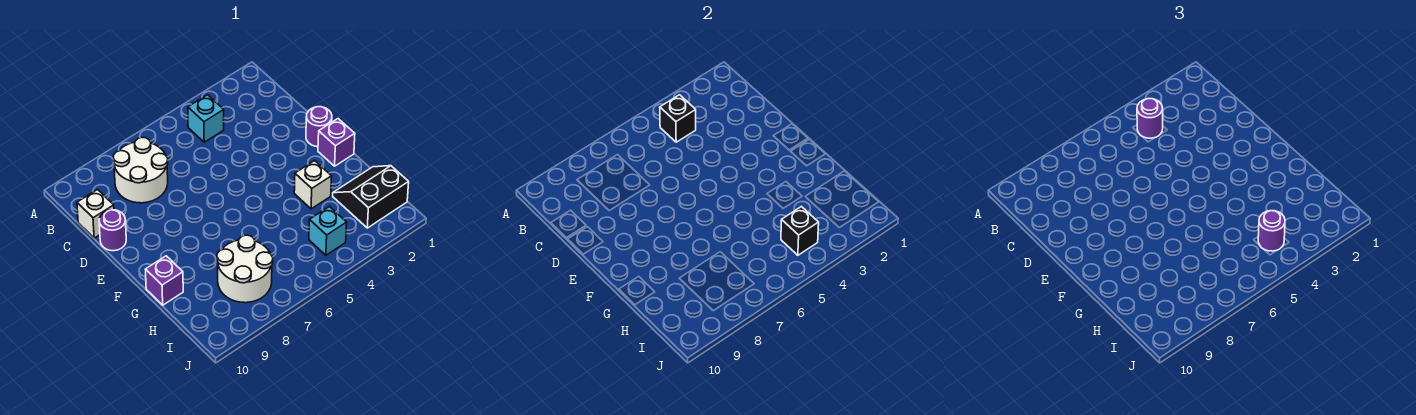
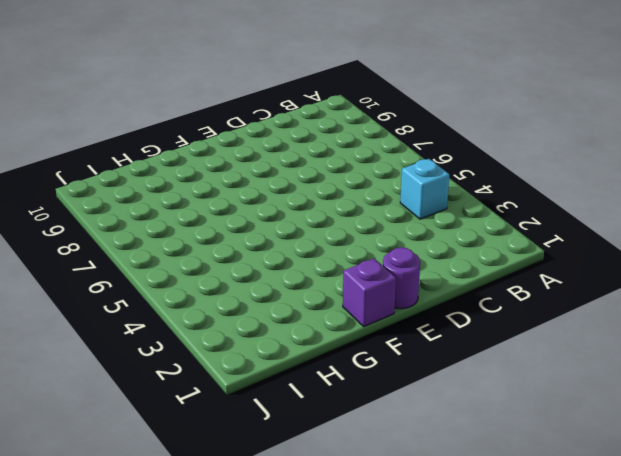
none -> white 2x2 round brick [113,137,168,203]
none -> white 1x1 brick [77,190,114,238]
none -> purple 1x1 round brick [99,210,126,251]

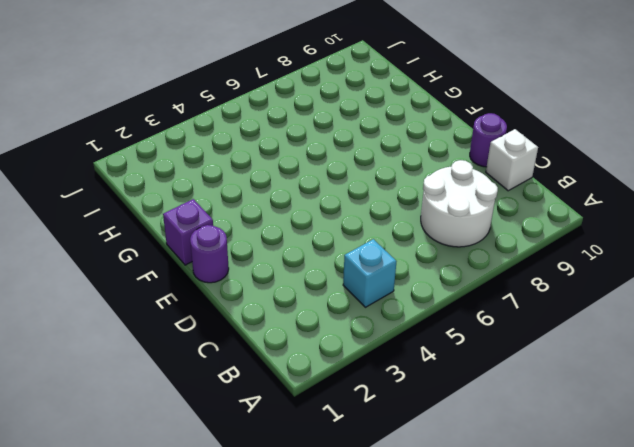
none -> white 1x1 brick [294,161,332,209]
none -> purple 1x1 brick [145,256,183,305]
none -> black 2x2 slope [333,166,409,228]

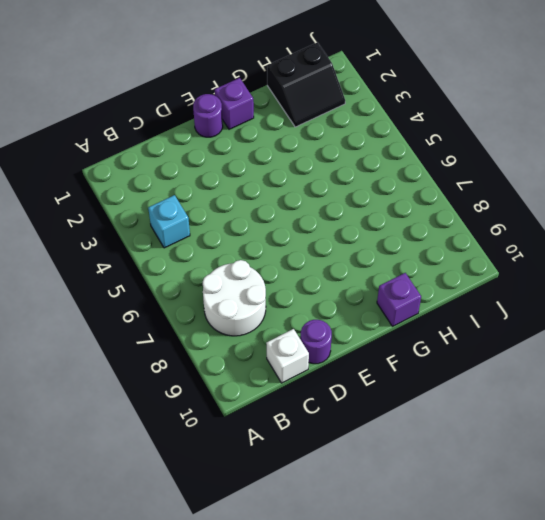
black 2x2 slope [267,42,345,127] -> black 2x2 slope turned to [333,166,409,228]
none -> white 1x1 brick [294,161,332,209]
none -> white 2x2 round brick [217,235,273,303]
none -> cyan 1x1 brick [309,207,347,255]

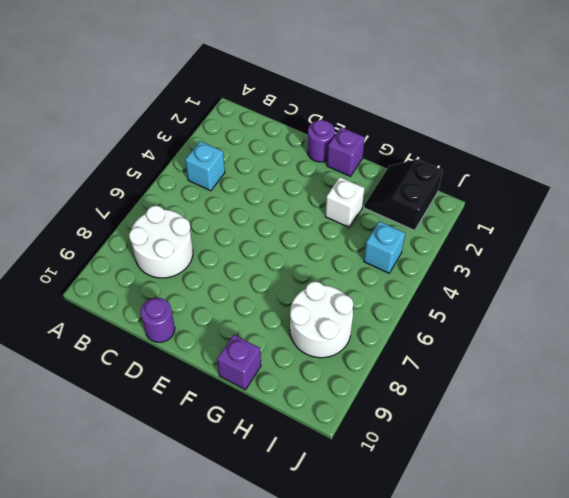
none -> white 1x1 brick [77,190,114,238]
none -> black 1x1 brick [660,95,696,142]
none -> black 1x1 brick [781,207,819,255]

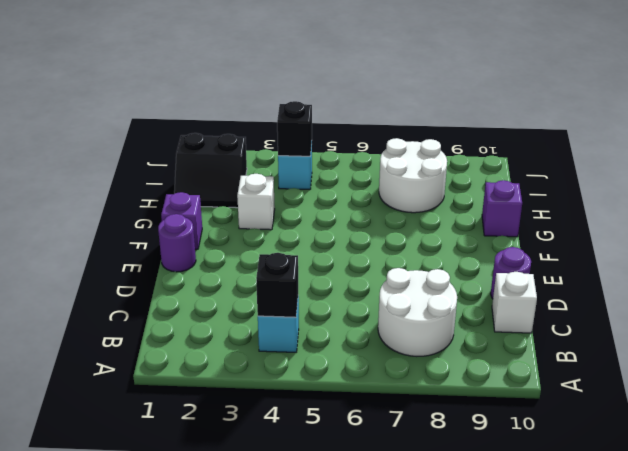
none -> purple 1x1 round brick [1137,98,1163,138]
none -> purple 1x1 round brick [1258,211,1285,251]

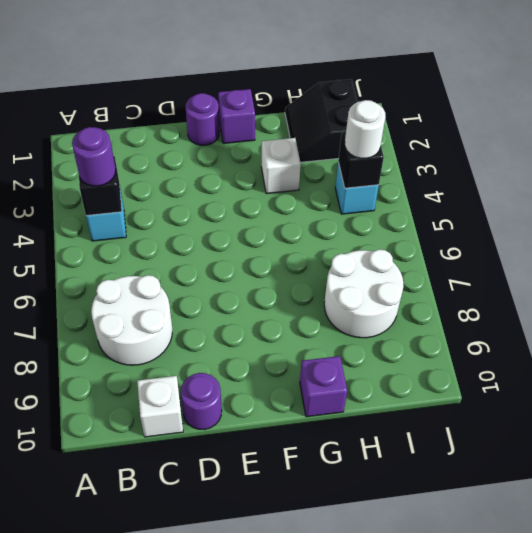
white 1x1 round brick [345,100,386,158] -> purple 1x1 round brick [1258,211,1285,251]

